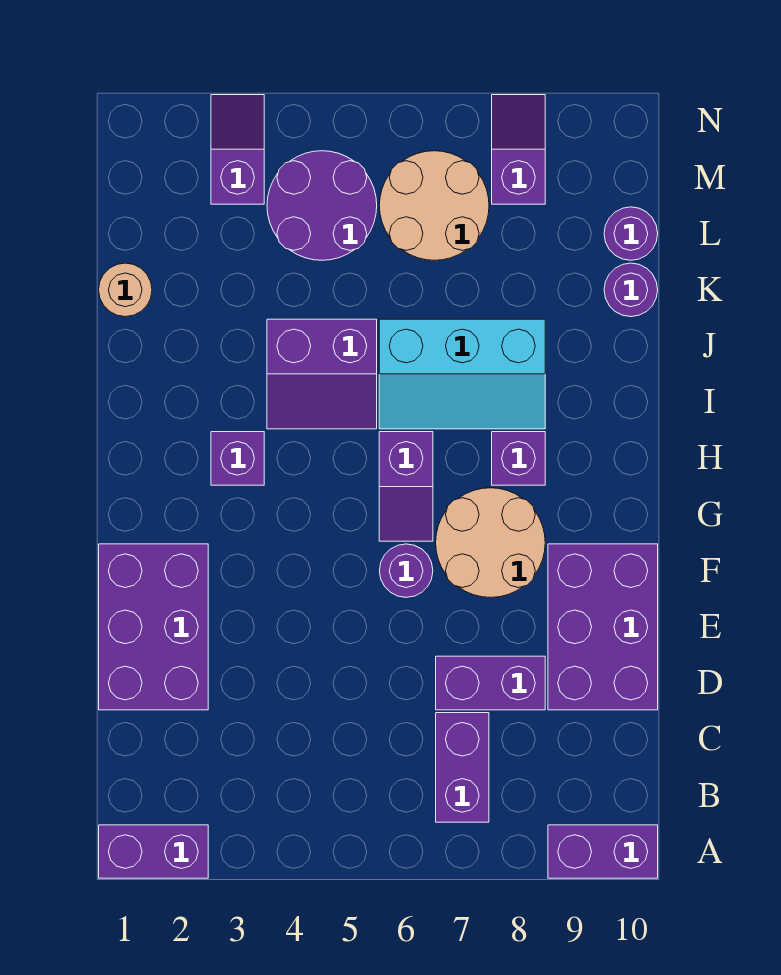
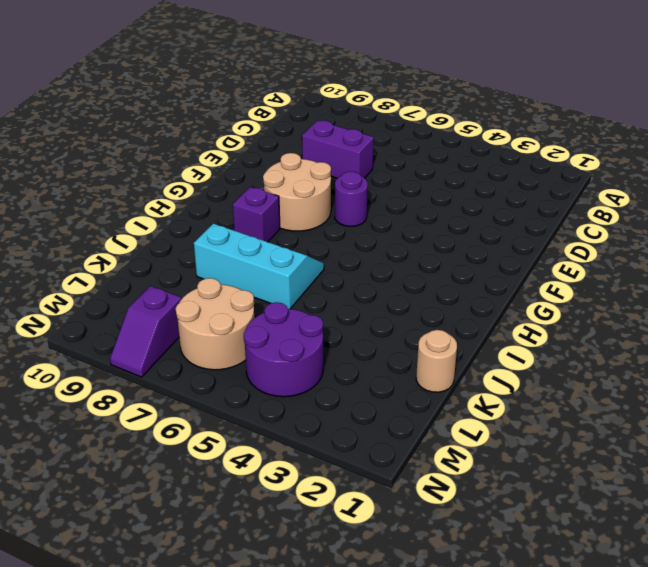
none -> purple 1x2 brick [99,825,208,878]
none -> purple 1x2 brick [548,825,658,878]
none -> purple 1x2 brick [436,713,489,822]

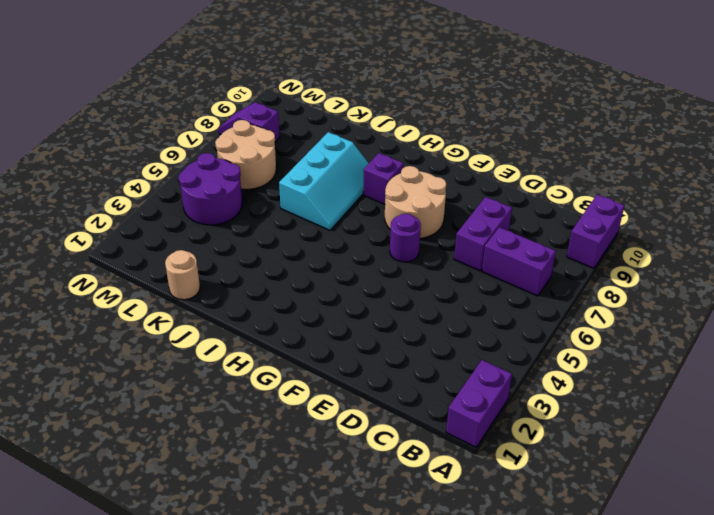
none -> purple 2x3 brick [99,544,208,710]
none -> purple 2x3 brick [548,544,658,710]
none -> purple 1x2 slope [379,432,433,541]

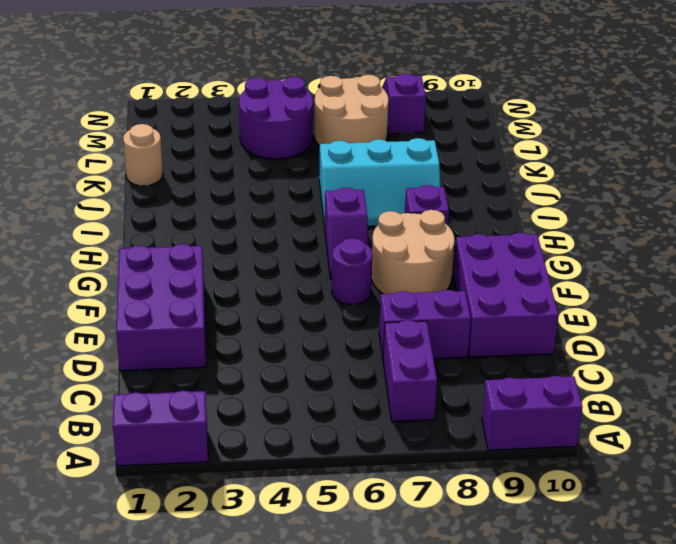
none -> purple 1x1 brick [211,432,264,485]
none -> purple 2x2 slope [267,319,377,429]
none -> purple 1x1 round brick [604,263,658,317]

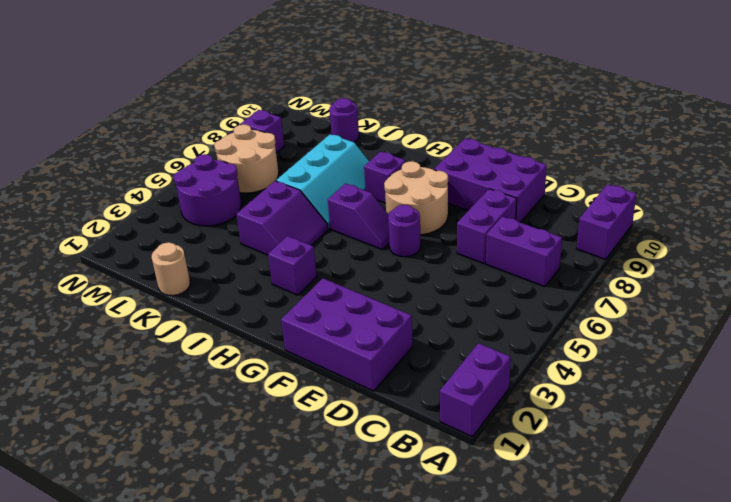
none -> purple 1x1 round brick [604,207,658,260]
none -> purple 1x2 slope [211,95,264,204]

